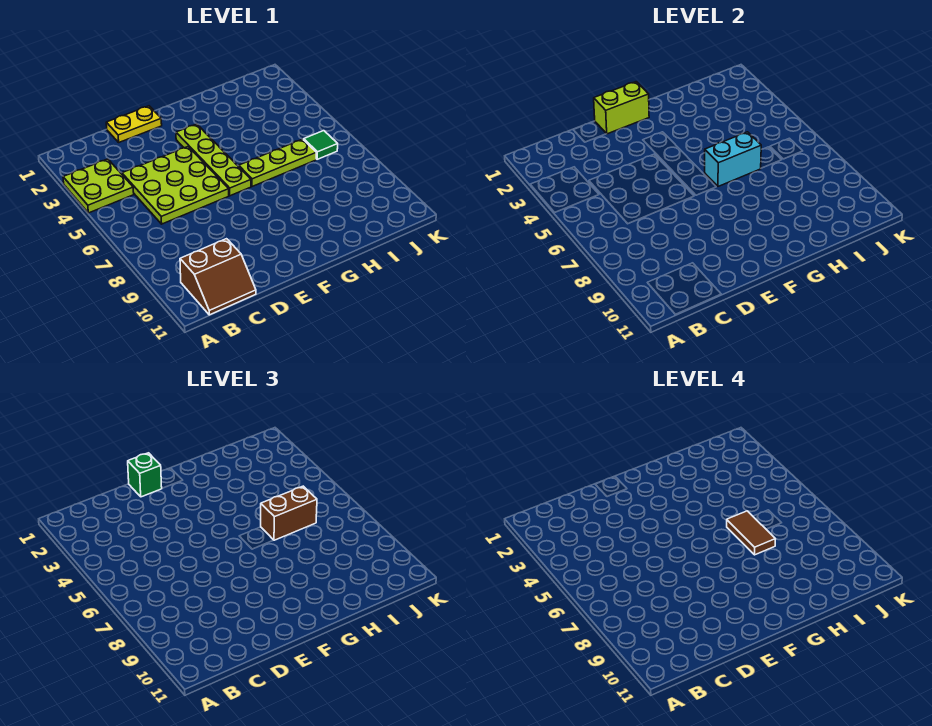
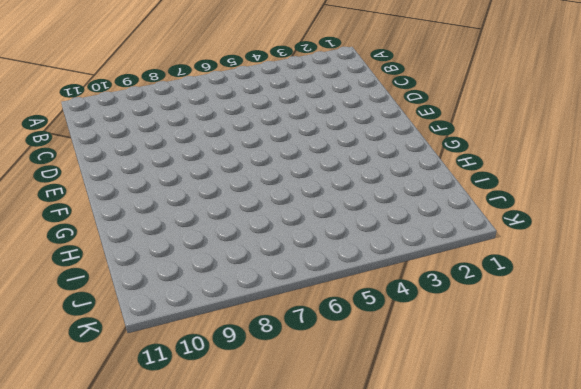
none -> lime 2x2 plate [63,159,134,213]
none -> brown 2x2 slope [180,239,256,315]
none -> lime 3x3 plate [122,147,229,224]

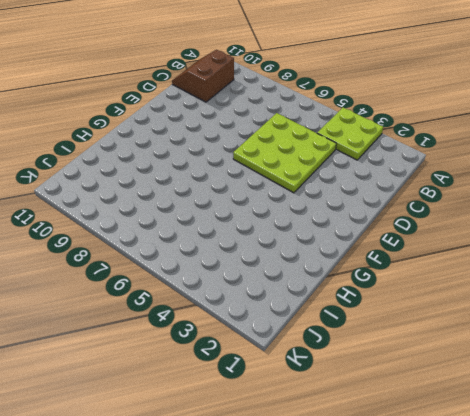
none -> yellow 1x2 plate [106,106,162,142]
none -> lime 1x4 plate [176,124,251,196]
none -> lime 1x3 plate [239,139,316,186]

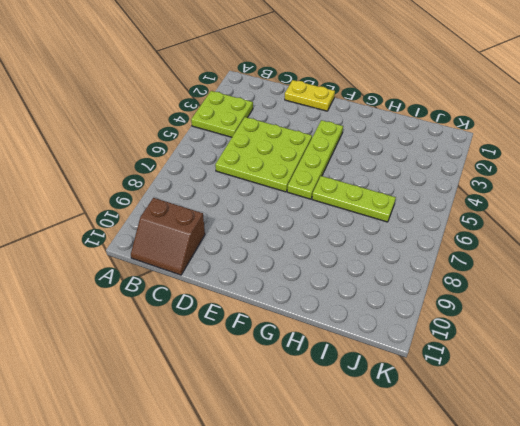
none -> green 1x1 tile [304,131,338,159]
none -> lime 1x2 brick [594,82,649,134]
none -> cyan 1x2 brick [705,132,761,186]

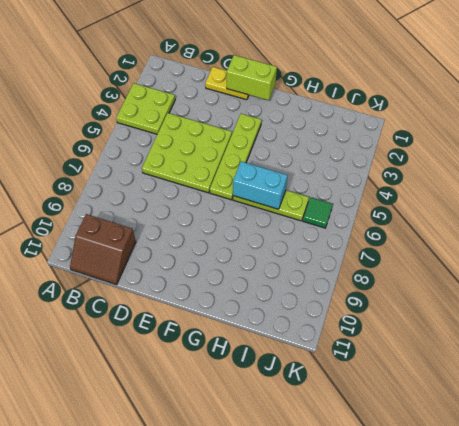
none -> green 1x1 brick [128,453,162,497]
none -> brown 1x2 brick [261,486,317,540]
none -> brown 1x2 tile [727,511,775,555]

